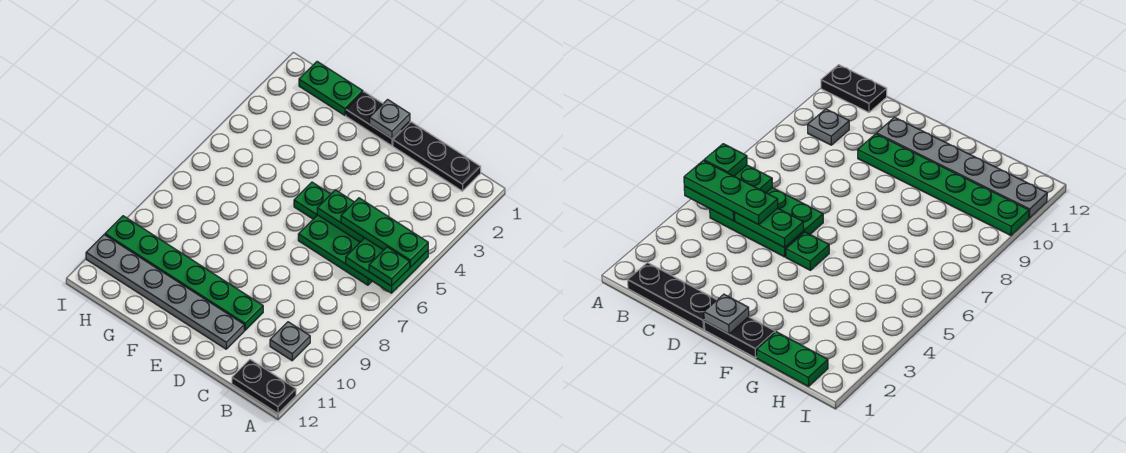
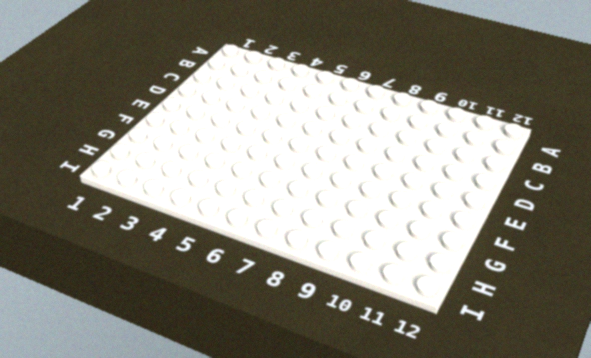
none -> black 1x2 plate [232,360,296,413]
none -> black 1x3 plate [393,122,481,191]
none -> green 2x3 plate [298,215,372,285]

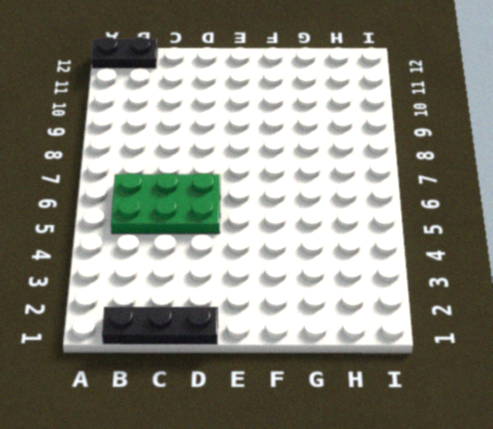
none -> grey 1x1 plate [270,322,310,361]
none -> green 1x6 plate [105,216,263,330]
none -> grey 1x6 plate [86,235,244,349]

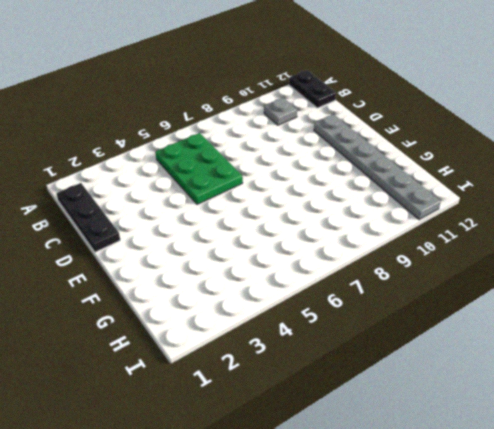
none -> green 1x6 plate [105,216,263,330]
none -> black 1x2 plate [346,92,410,146]
none -> green 1x1 plate [294,182,331,219]

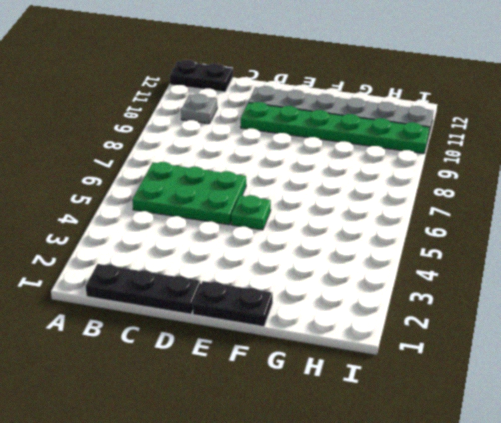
none -> green 1x2 plate [299,62,363,115]
none -> green 2x2 plate [346,238,428,293]
none -> green 1x2 plate [317,190,364,242]

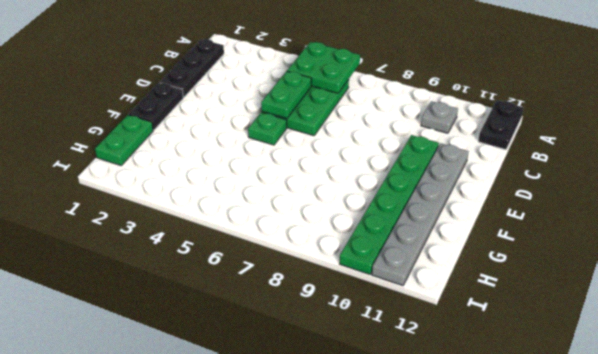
none -> grey 1x1 plate [370,100,410,139]
none -> green 1x3 plate [341,198,428,267]
none -> green 1x1 plate [369,247,410,286]

